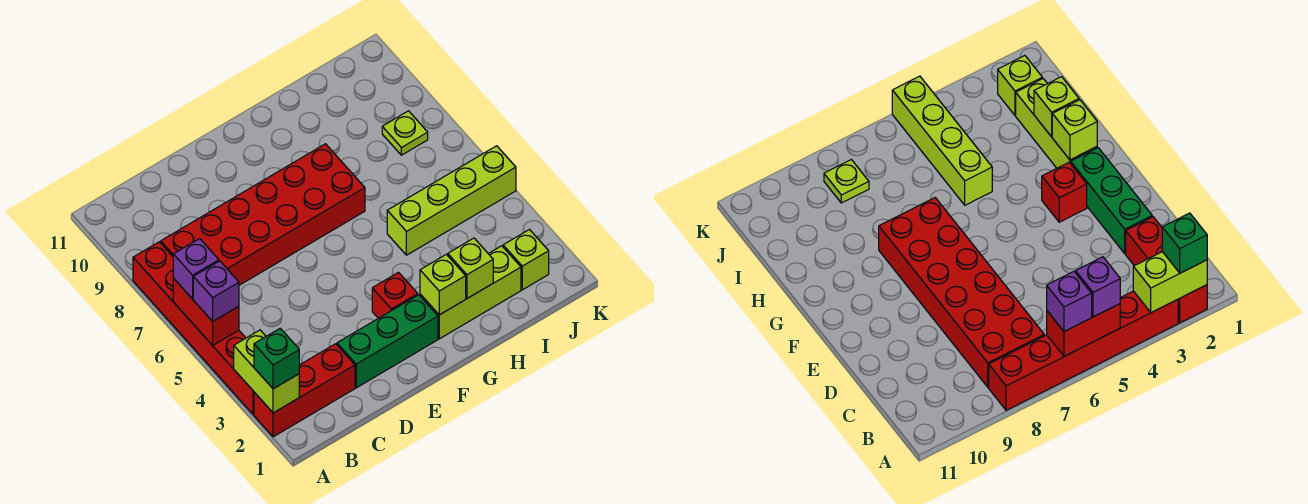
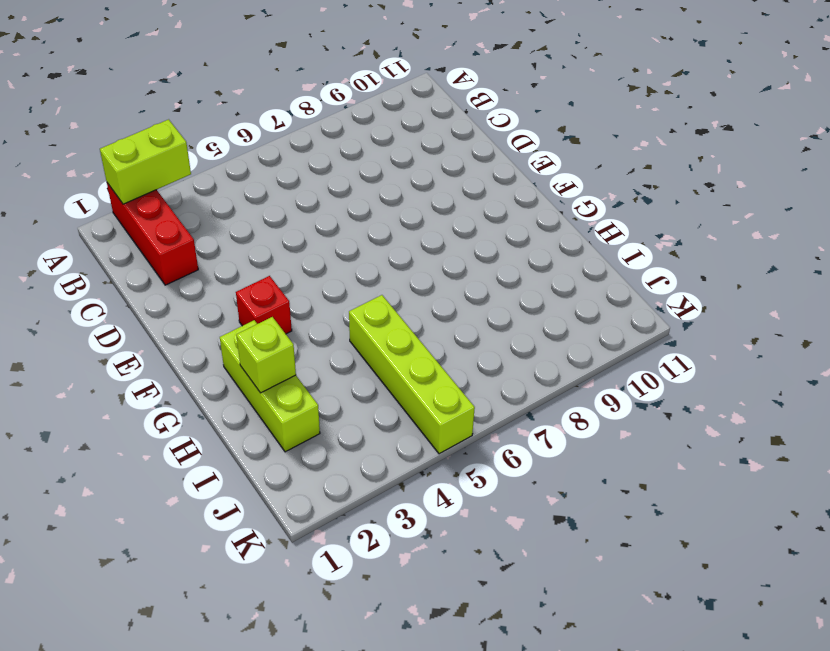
none -> red 1x6 brick [133,242,254,414]
none -> red 2x6 brick [161,144,365,285]
none -> green 1x3 brick [337,295,438,388]

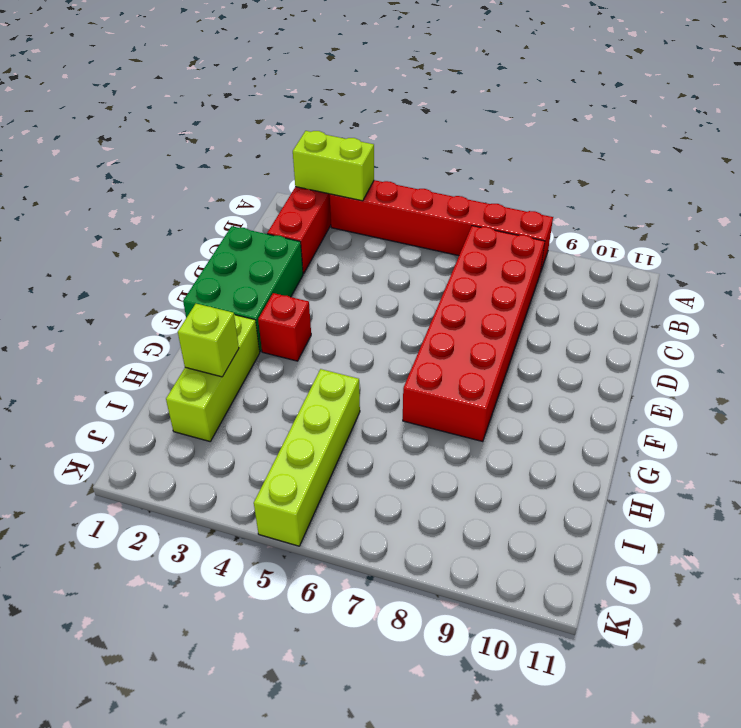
green 2x3 brick [183,226,303,352] -> green 1x3 brick [337,295,438,388]
none -> lime 1x1 brick [503,230,549,290]
none -> lime 1x1 plate [382,111,428,155]
none -> red 1x2 brick [173,278,239,345]

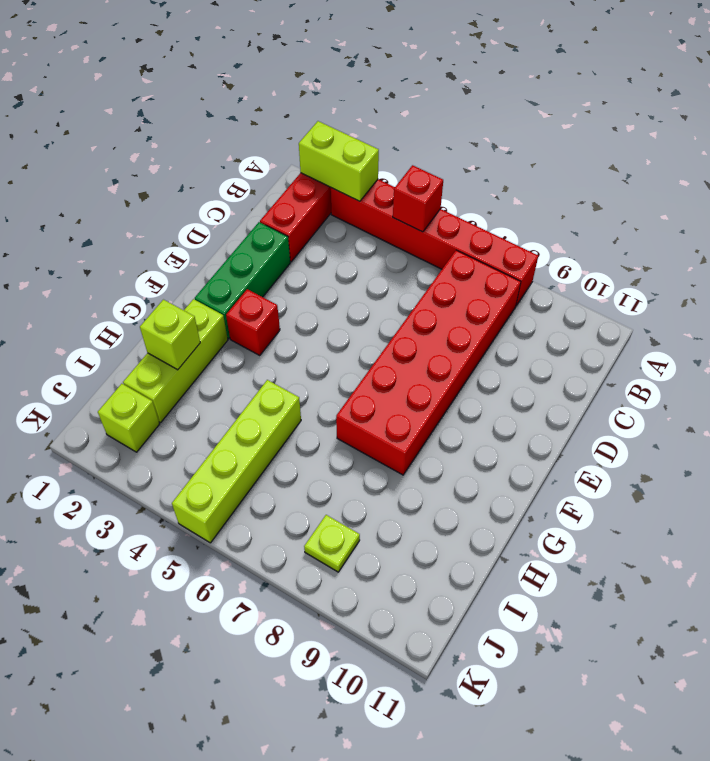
red 1x1 brick [393,165,443,232] -> red 1x2 brick [173,278,239,345]
none -> lime 1x1 brick [420,254,466,315]
none -> green 1x1 brick [254,328,299,389]
none -> purple 1x1 brick [193,261,239,321]

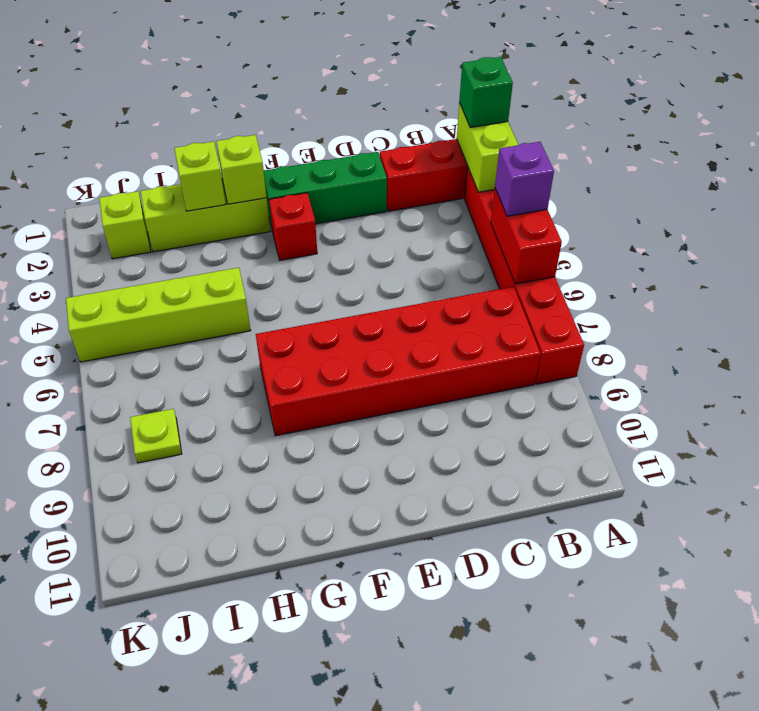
none -> purple 1x1 brick [173,239,219,299]

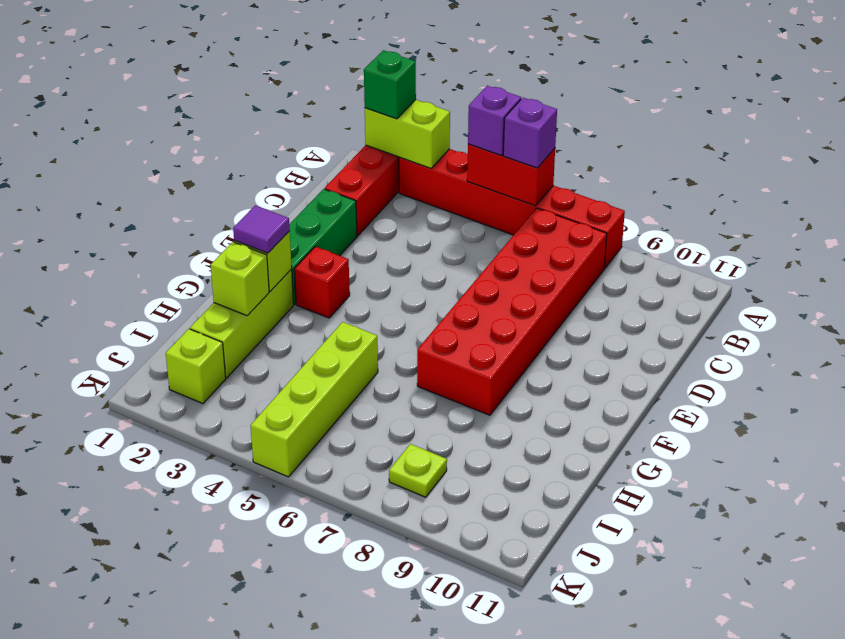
purple 1x1 tile [233,205,290,253] -> none

